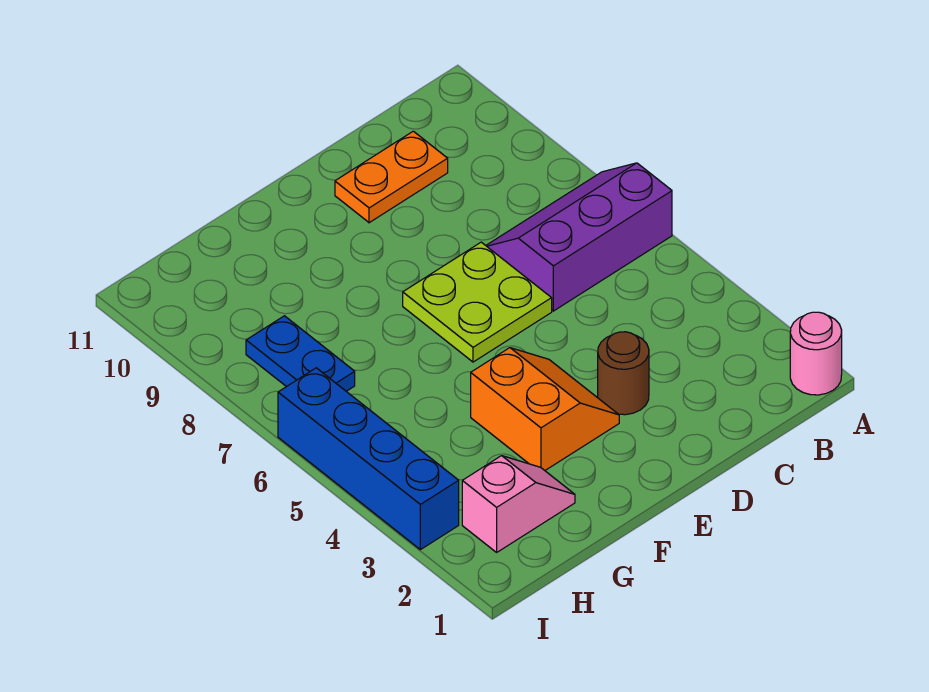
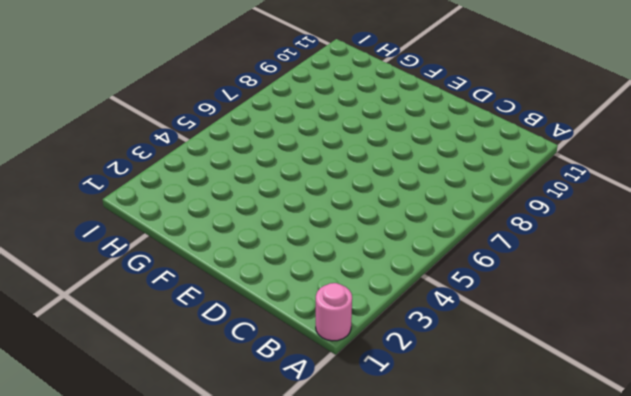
none -> purple 2x3 slope [486,163,672,311]
none -> orange 1x2 plate [335,131,448,223]

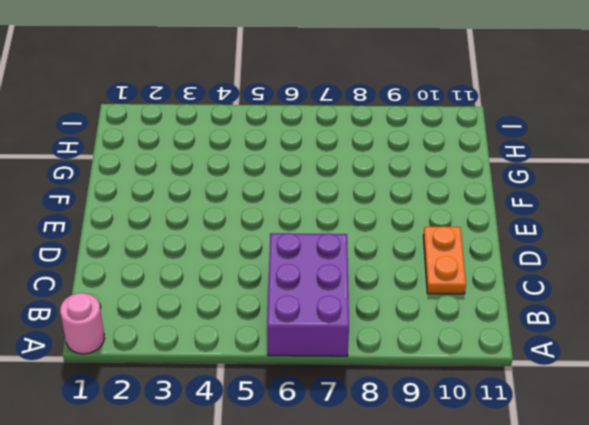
purple 2x3 brick [267,233,349,356] -> purple 2x3 slope [486,163,672,311]
none -> brown 1x1 round brick [598,332,649,415]
none -> lime 2x2 plate [403,242,552,362]

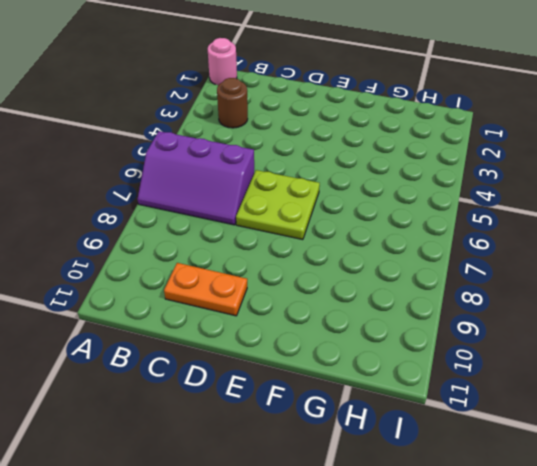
brown 1x1 round brick [217,78,248,128] -> brown 1x1 round brick moved to [598,332,649,415]
none -> orange 2x2 slope [471,348,619,470]
none -> pink 1x2 slope [462,456,575,552]

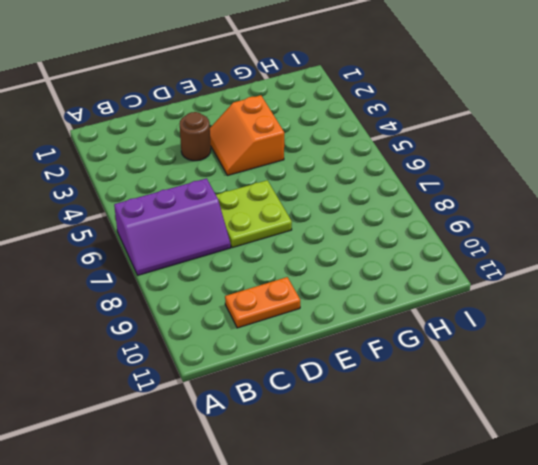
none -> pink 1x1 round brick [790,312,842,395]
none -> pink 1x2 slope [462,456,575,552]

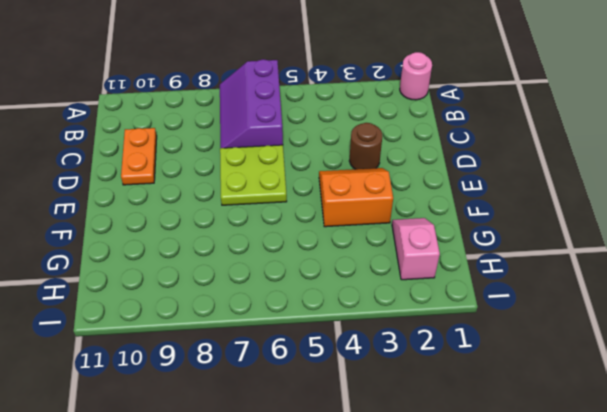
none -> blue 1x2 plate [246,316,355,391]
none -> blue 1x4 brick [278,368,459,550]

